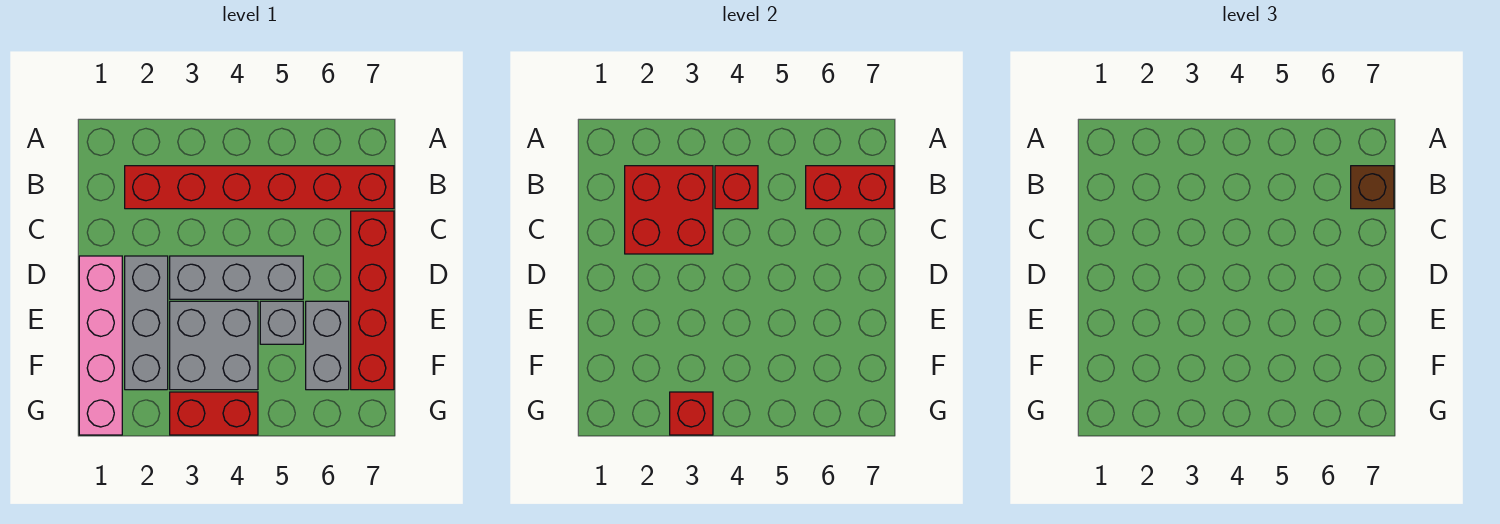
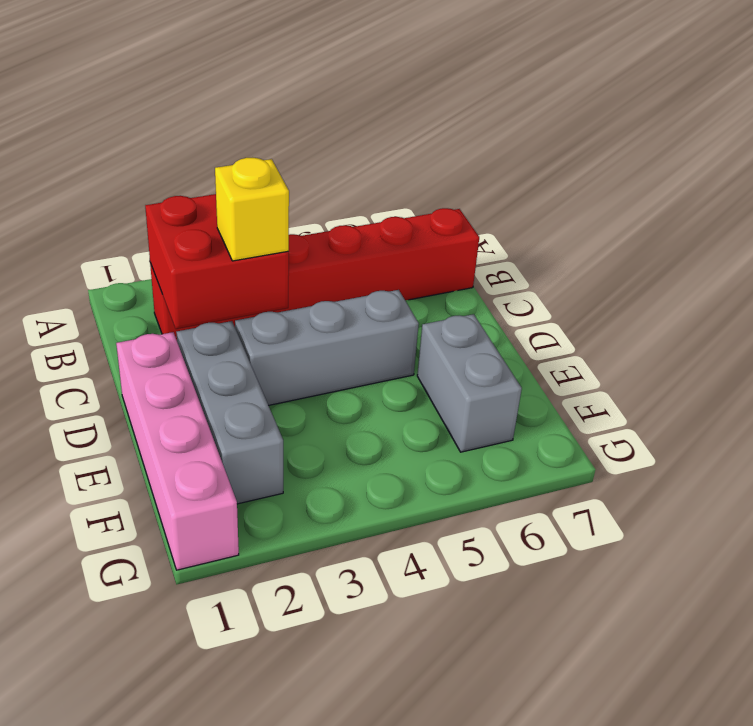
yellow 1x1 brick [215,158,289,261] -> none
none -> red 1x4 brick [351,211,394,390]
none -> grey 2x2 brick [170,301,258,390]
none -> grey 1x1 brick [260,301,303,344]

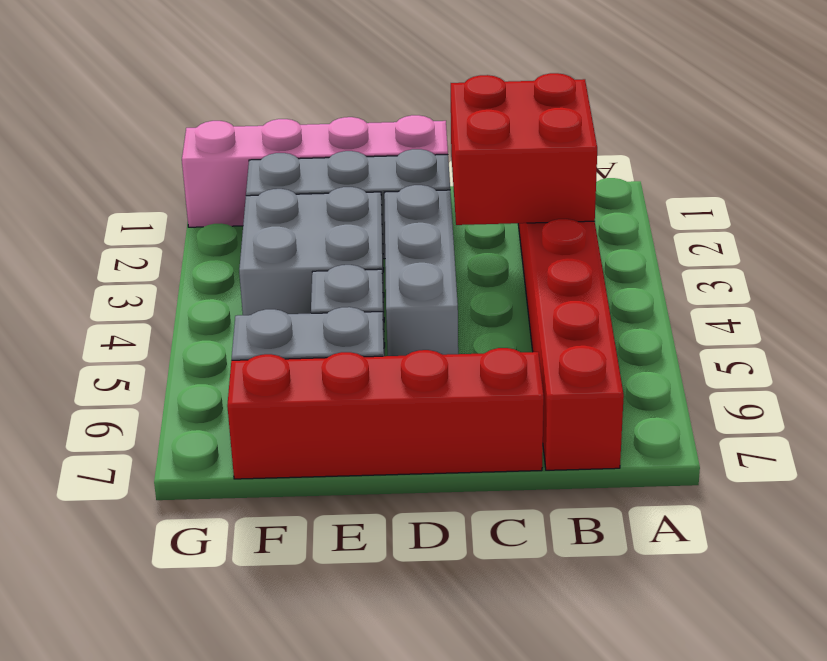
none -> red 1x2 brick [170,392,258,435]
none -> red 1x1 brick [715,166,758,209]
none -> red 1x2 brick [806,166,894,209]

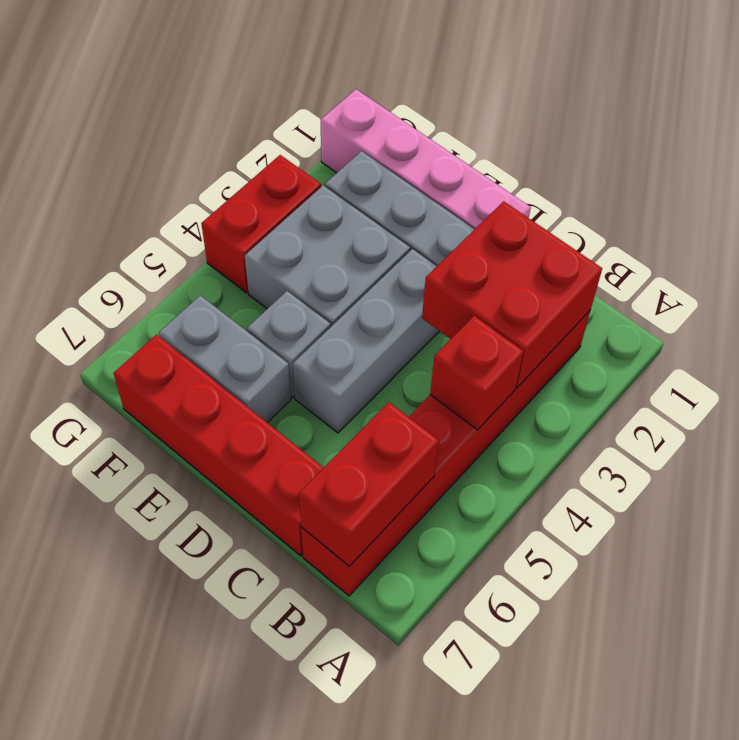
none -> red 1x1 brick [670,392,713,435]
none -> brown 1x1 brick [1351,166,1394,209]

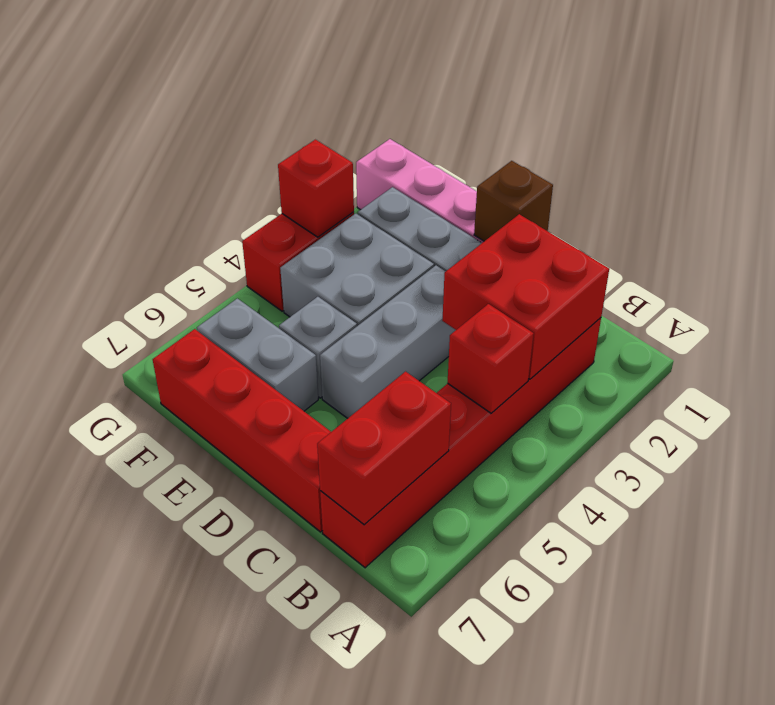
brown 1x1 brick [474,161,553,241] -> brown 1x1 brick moved to [1351,166,1394,209]

